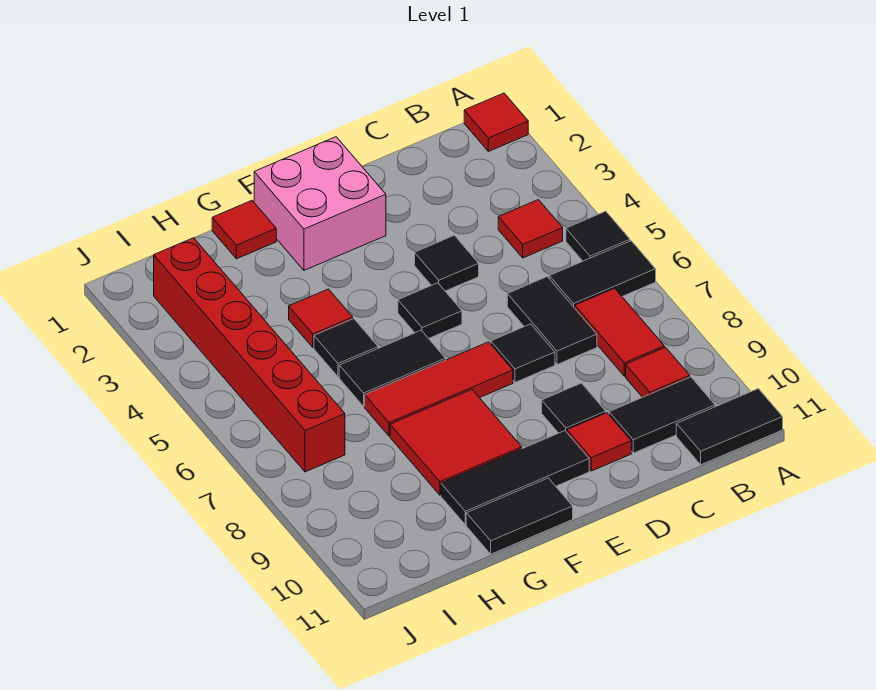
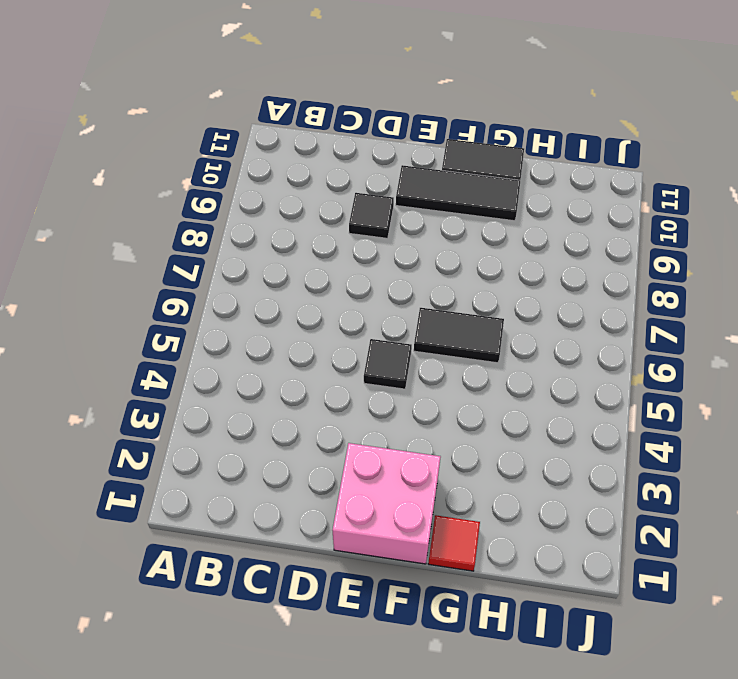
none -> red 1x1 tile [464,93,528,151]
none -> black 1x1 tile [566,211,630,261]
none -> black 1x2 tile [549,241,656,308]

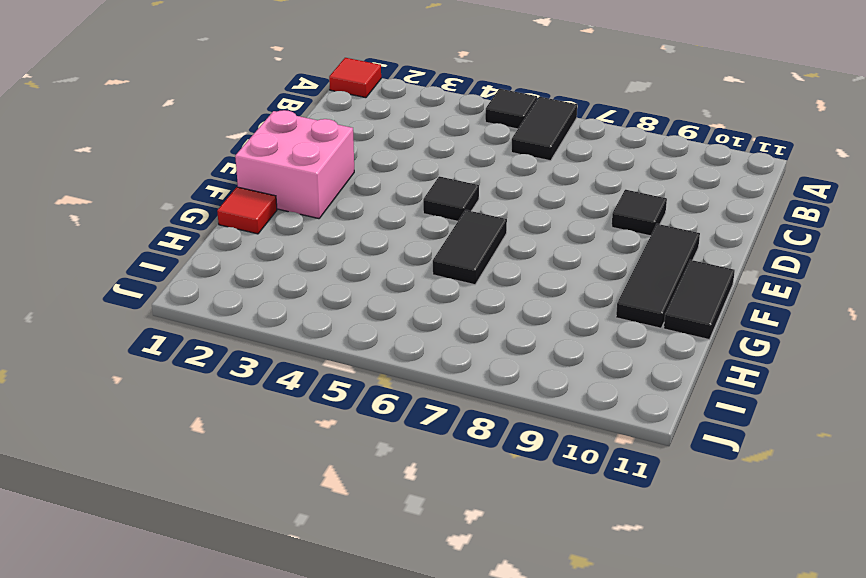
none -> black 1x2 tile [676,389,783,465]
none -> red 1x1 tile [498,200,563,258]
none -> red 1x2 tile [575,288,664,376]

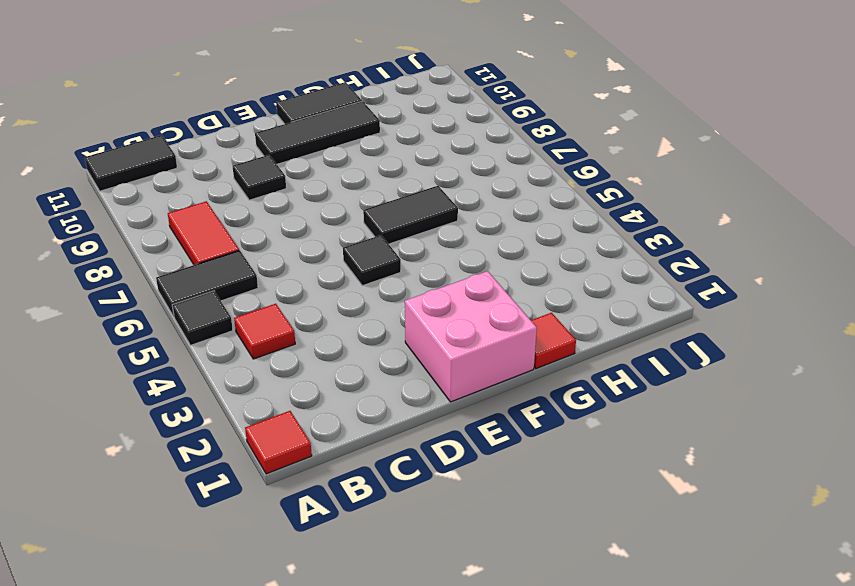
none -> red 1x1 tile [626,347,690,397]
none -> black 1x2 tile [609,377,715,453]
none -> black 1x2 tile [507,277,597,364]

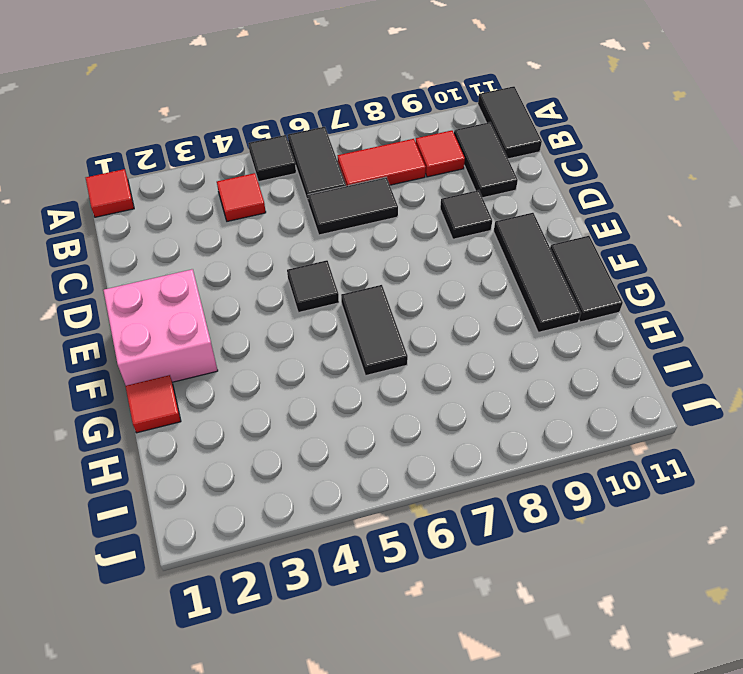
none -> black 1x1 tile [415,235,479,291]
none -> black 1x1 tile [491,324,555,382]
none -> red 1x1 tile [567,413,631,471]

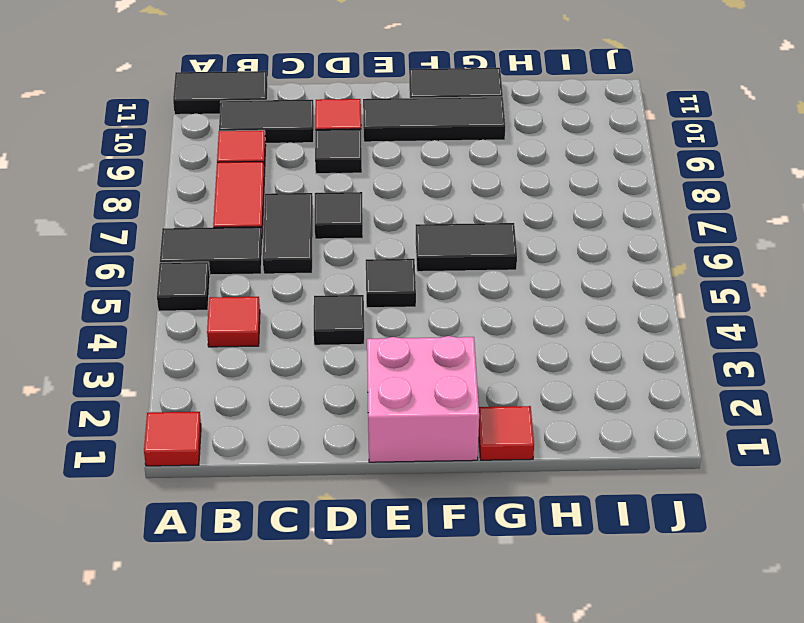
none -> red 1x3 tile [365,342,513,436]
none -> red 2x2 tile [390,390,522,495]
none -> red 1x1 tile [289,289,353,347]

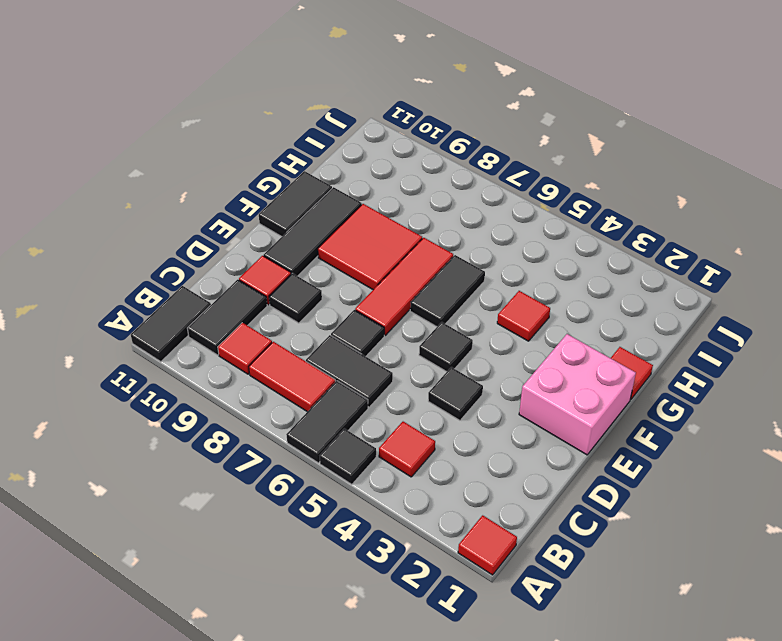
none -> black 1x1 tile [314,319,378,377]
none -> red 1x6 brick [154,238,345,472]

